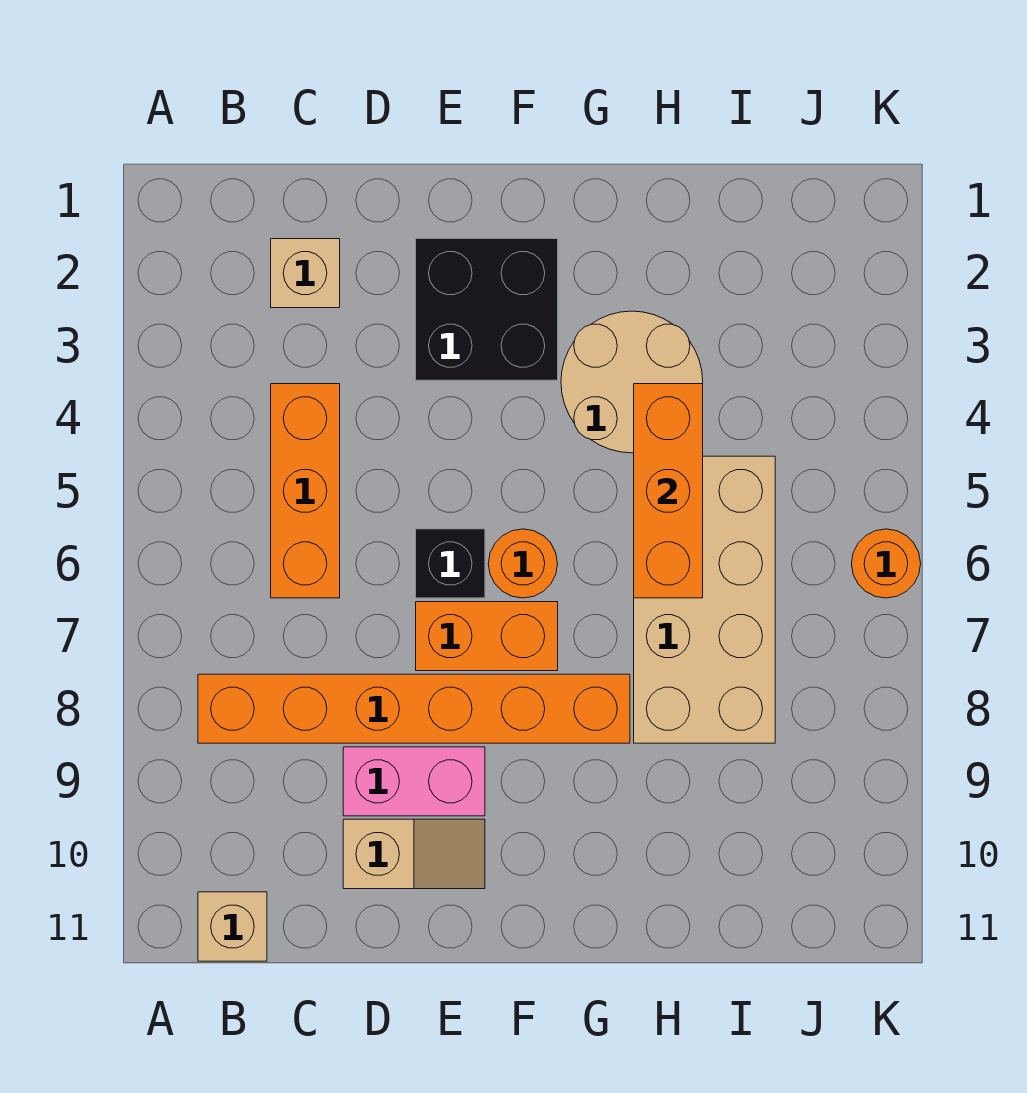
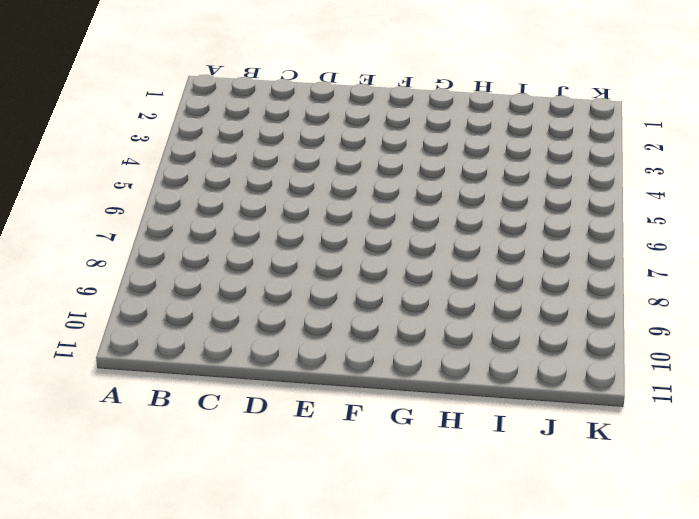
none -> orange 1x6 brick [198,674,630,743]
none -> tan 1x1 brick [198,892,267,961]
none -> tan 1x1 brick [271,239,340,308]

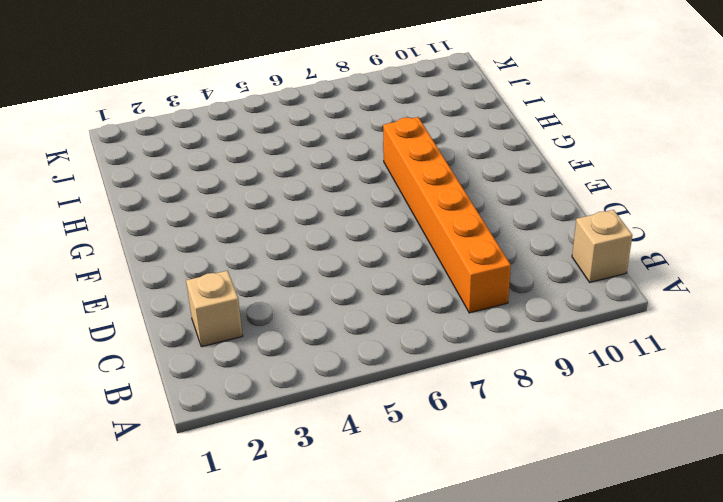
none -> orange 1x3 brick [271,384,340,598]
none -> pink 1x2 brick [343,747,485,816]
none -> tan 1x2 slope [343,819,485,889]

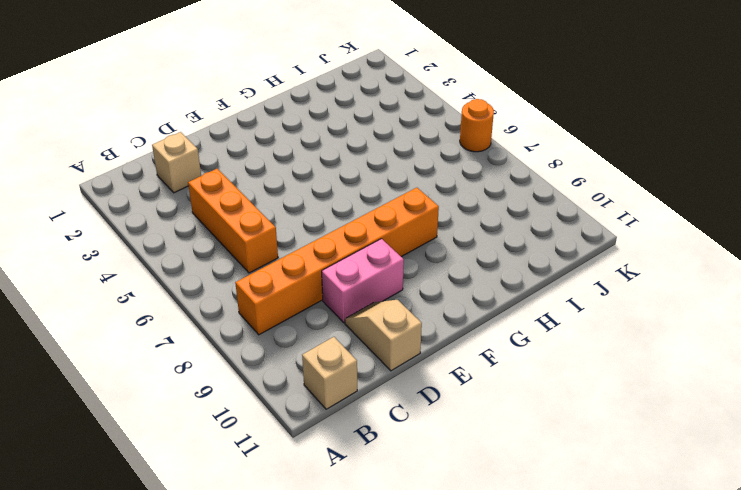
tan 1x2 slope [345,300,422,371] -> tan 1x2 slope turned to [343,819,485,889]
none -> black 2x2 brick [416,239,558,380]
none -> black 1x1 brick [416,529,485,598]
none -> orange 1x2 brick [416,602,558,671]

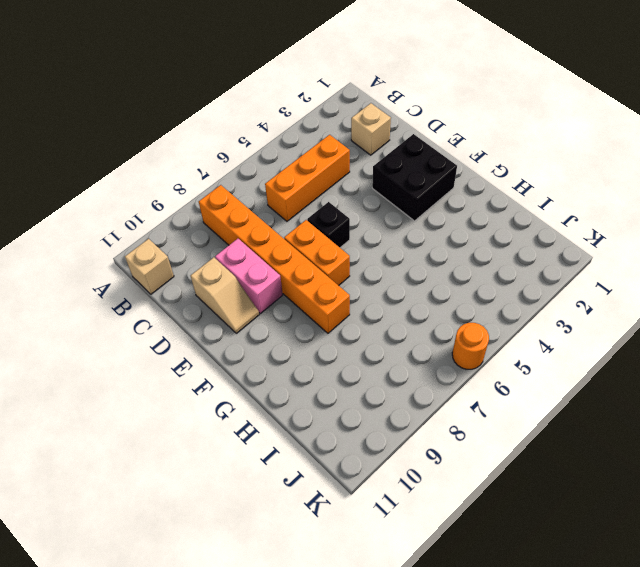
none -> orange 1x1 round brick [488,529,558,598]
none -> tan 2x2 round brick [561,311,703,453]
none -> tan 2x4 brick [634,456,775,743]

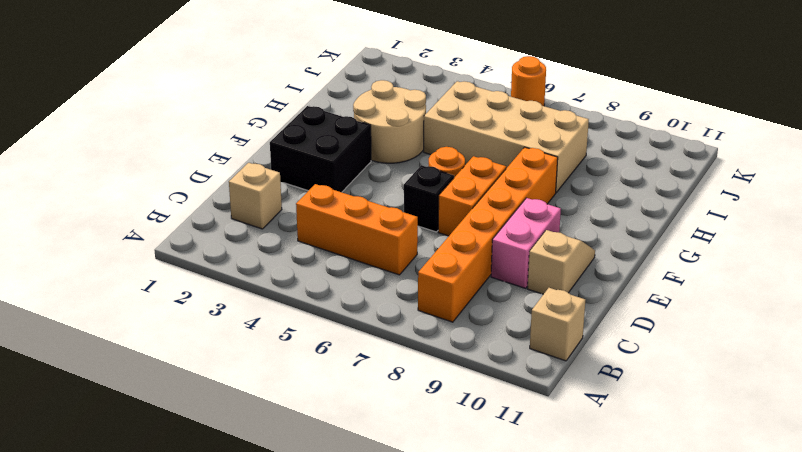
none -> orange 1x3 brick [634,384,703,598]

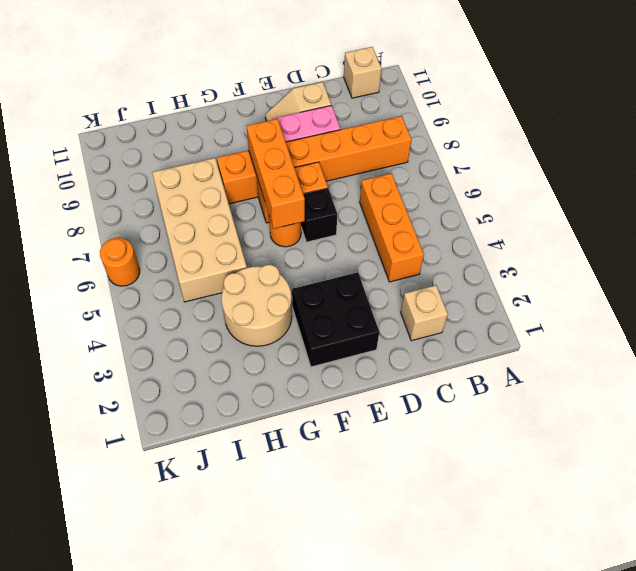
orange 1x3 brick [247,119,305,229] -> orange 1x3 brick moved to [634,384,703,598]

